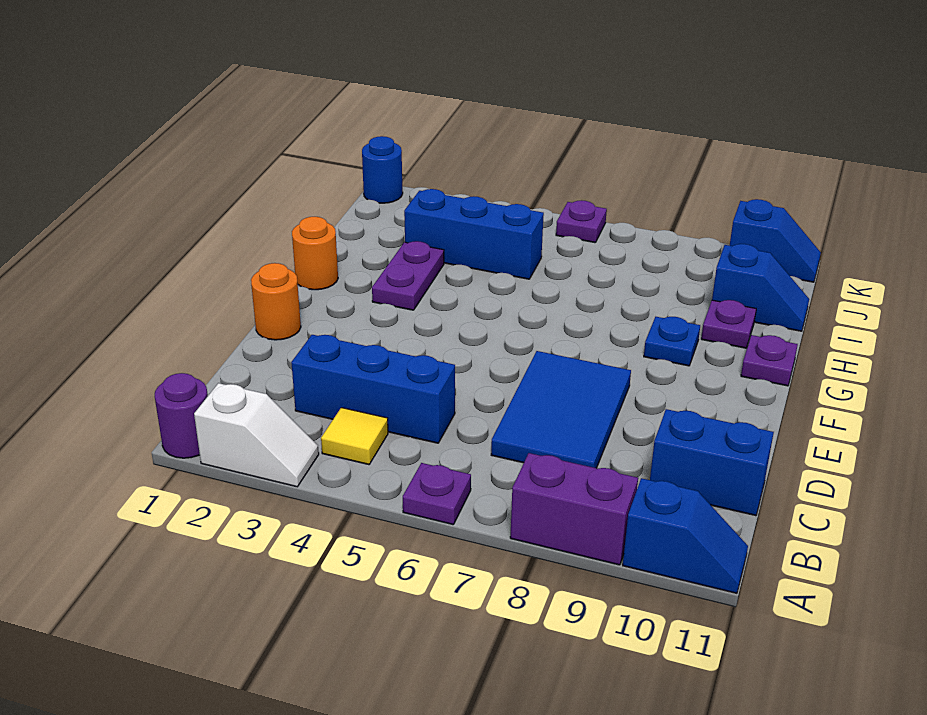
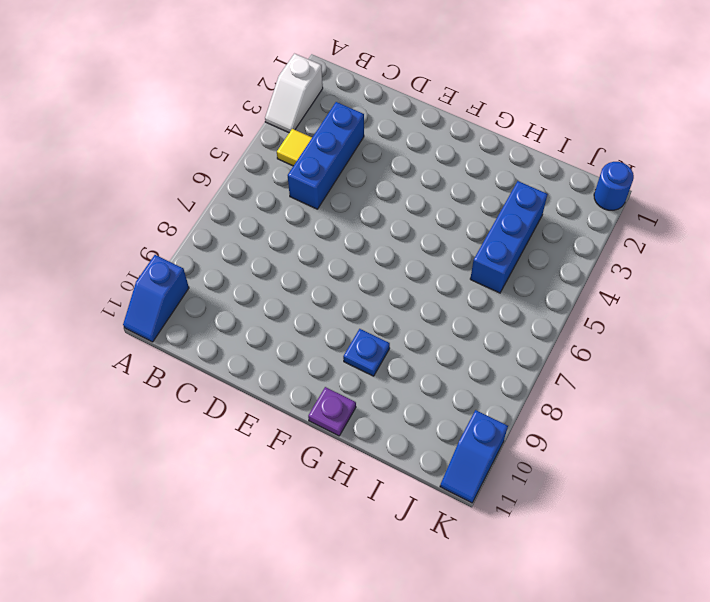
none -> purple 1x1 round brick [155,373,208,458]
none -> purple 1x1 plate [403,463,471,525]
none -> purple 1x2 brick [510,453,638,565]

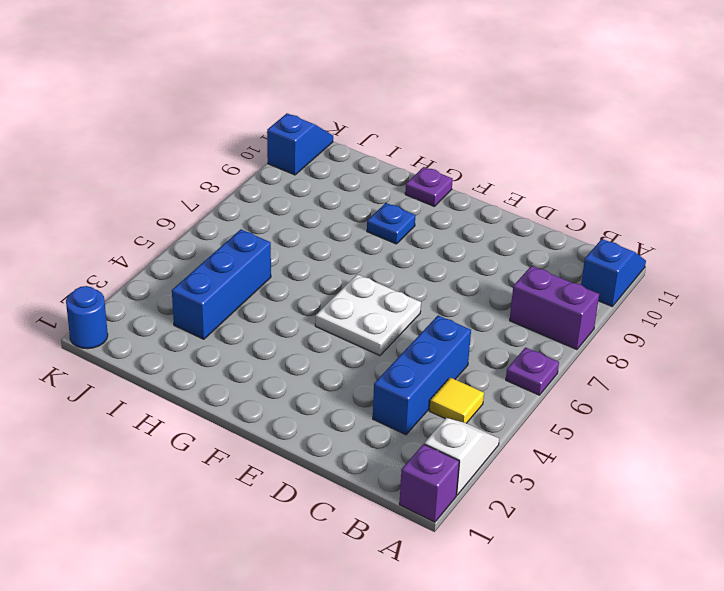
purple 1x1 brick [399,444,459,522] -> purple 1x1 round brick [155,373,208,458]
purple 1x2 brick [510,266,599,350] -> purple 1x2 brick turned to [510,453,638,565]
white 2x2 plate [315,274,421,356] -> none
none -> blue 2x3 tile [491,351,631,468]
none -> blue 1x2 brick [650,409,774,516]
none -> orange 1x1 round brick [251,263,301,340]

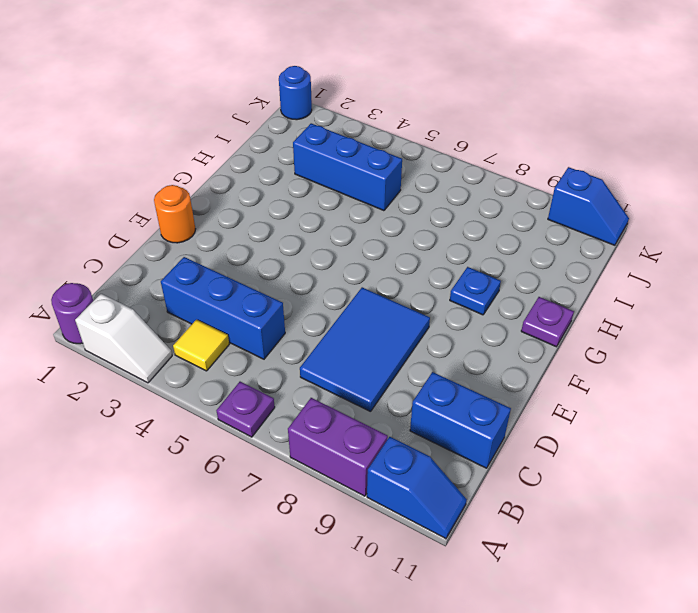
none -> orange 1x1 round brick [292,217,338,290]
none -> purple 1x2 plate [372,241,444,310]
none -> purple 1x1 plate [701,300,756,348]

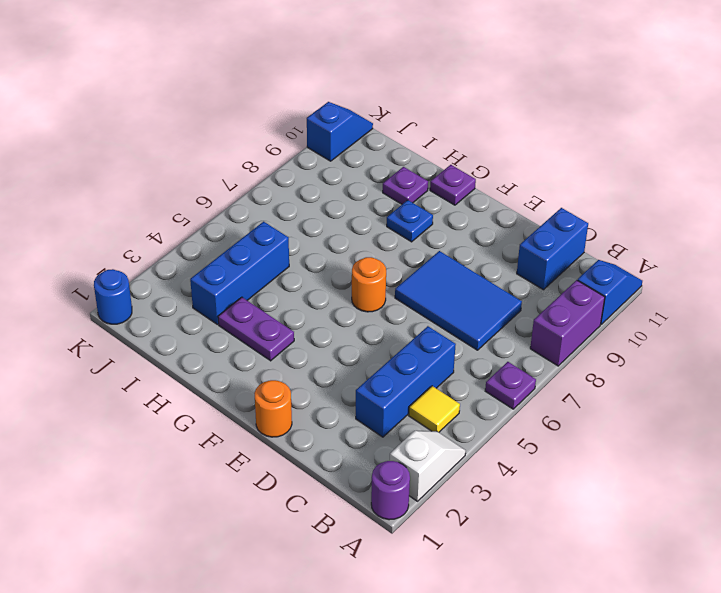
orange 1x1 round brick [352,257,386,312] -> orange 1x1 round brick moved to [292,217,338,290]
none -> blue 1x2 slope [712,244,809,331]
none -> purple 1x1 plate [556,200,607,243]

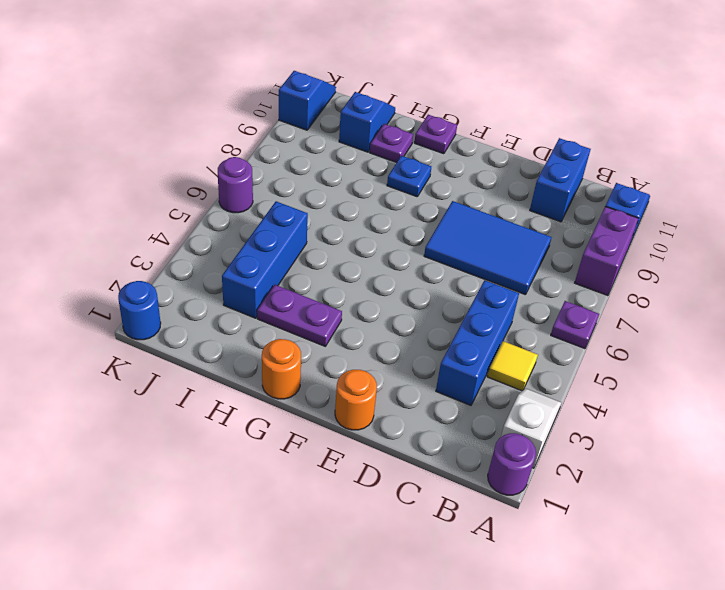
purple 1x1 round brick [218,157,253,213] -> purple 1x1 plate [556,200,607,243]

